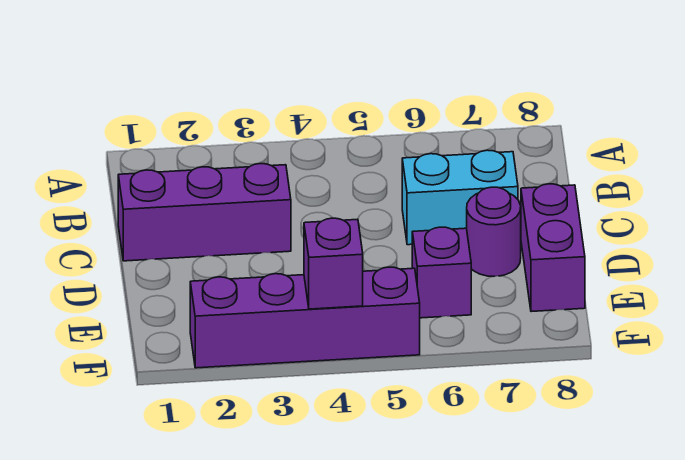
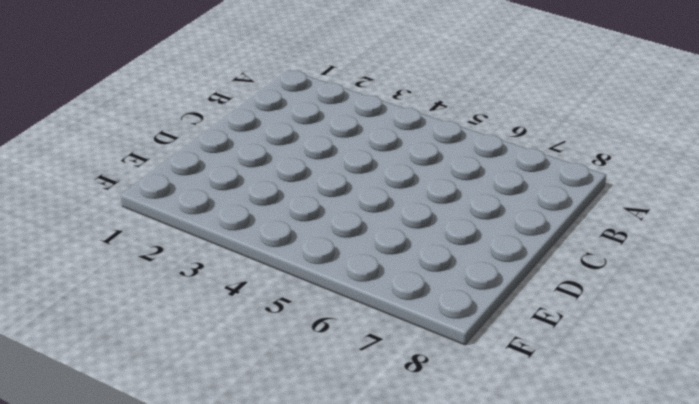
none -> purple 1x3 brick [118,164,291,261]
none -> cyan 1x2 brick [402,150,518,245]

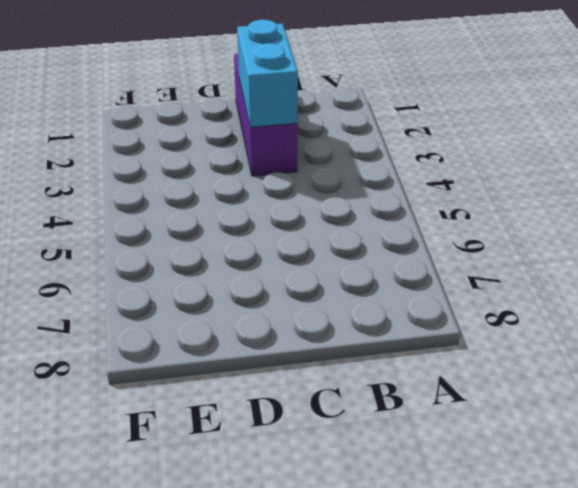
cyan 1x2 brick [237,20,298,127] -> cyan 1x2 brick moved to [402,150,518,245]
none -> purple 1x1 round brick [467,187,521,276]
none -> purple 1x2 brick [521,184,585,312]

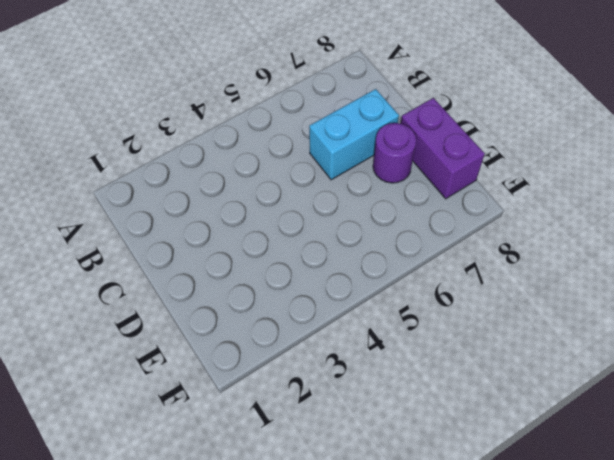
none -> purple 1x3 brick [118,164,291,261]
none -> purple 1x1 brick [412,227,471,318]

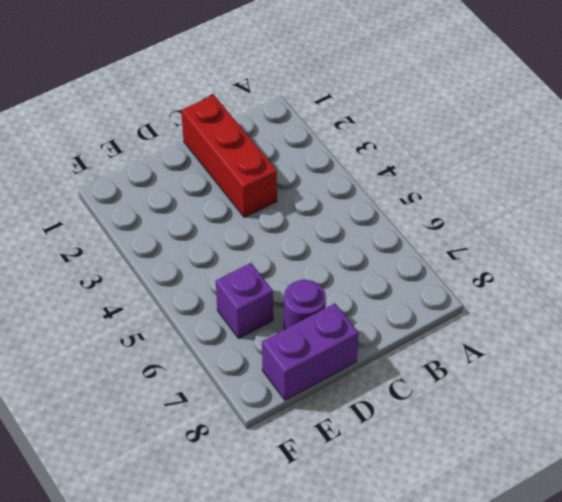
red 1x3 brick [181,95,277,217] -> purple 1x3 brick [118,164,291,261]
none -> cyan 1x2 brick [402,150,518,245]
none -> purple 1x4 brick [190,267,420,368]

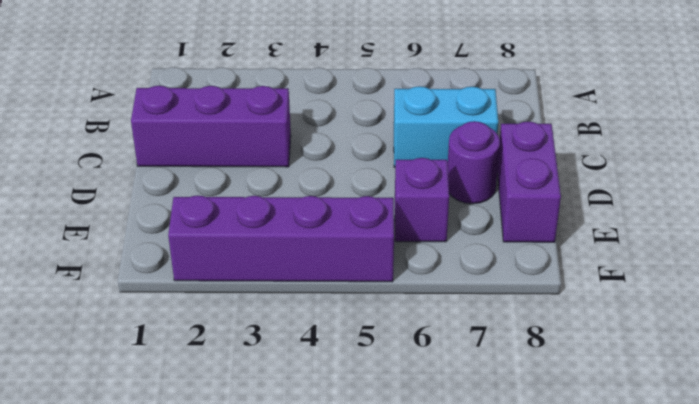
none -> purple 1x1 brick [304,218,363,309]

